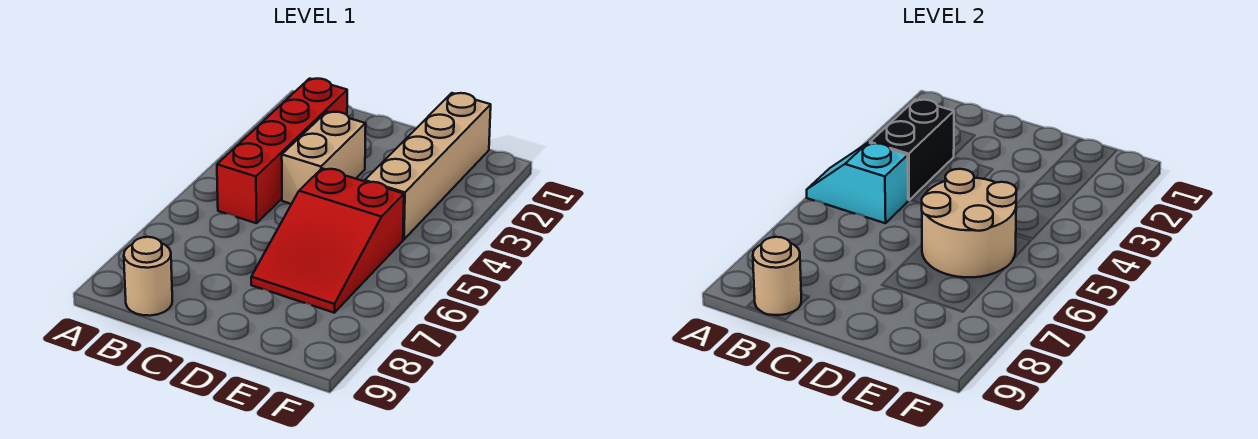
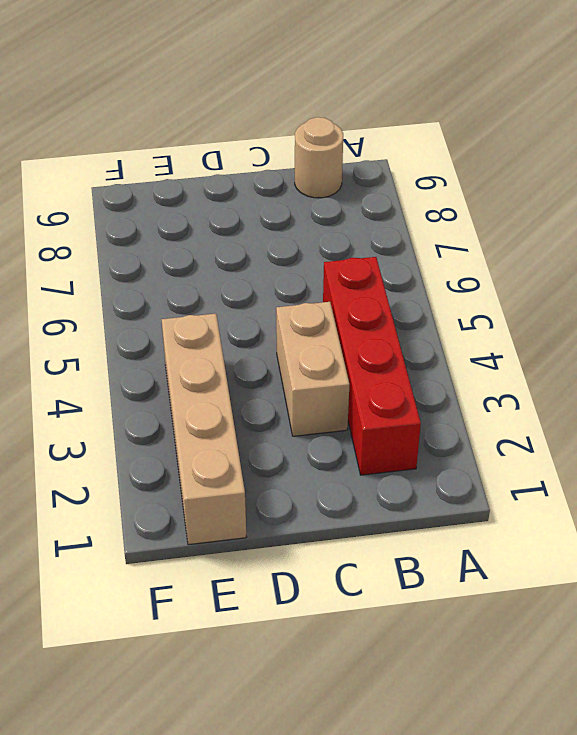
none -> red 2x3 slope [251,168,404,313]
none -> cyan 1x2 slope [807,143,908,223]

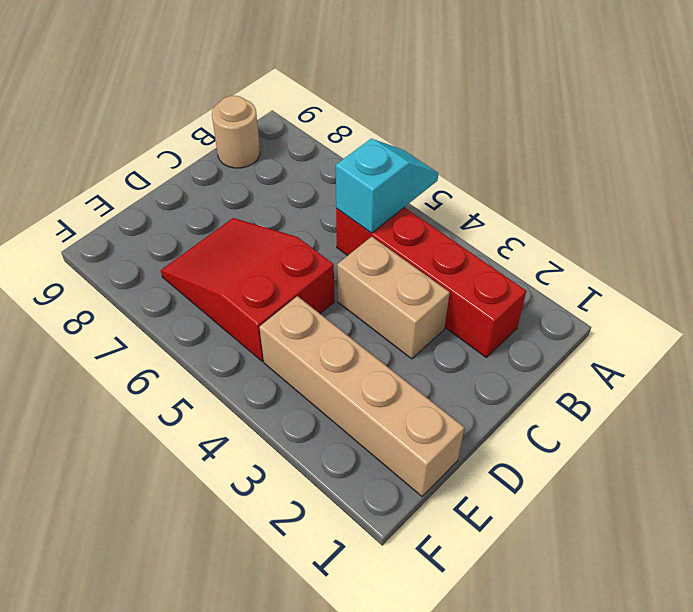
none -> black 1x2 brick [870,100,954,200]
none -> tan 1x1 round brick [753,237,801,315]

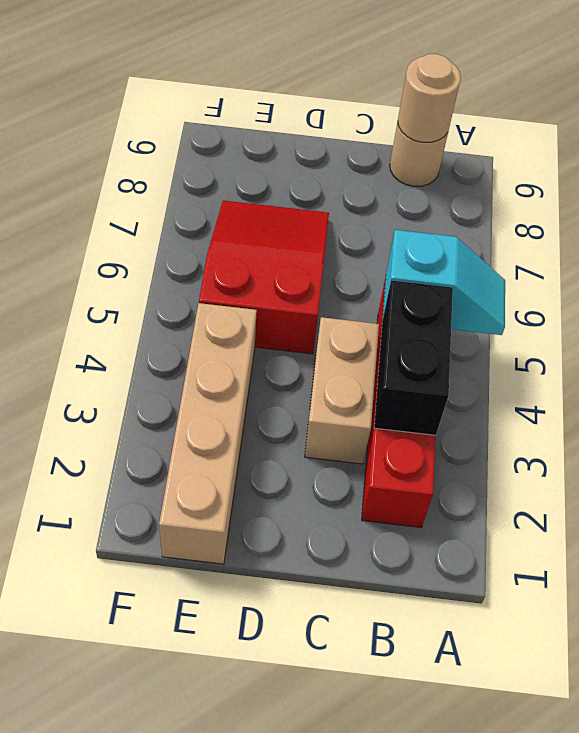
none -> tan 2x2 round brick [921,169,1016,277]

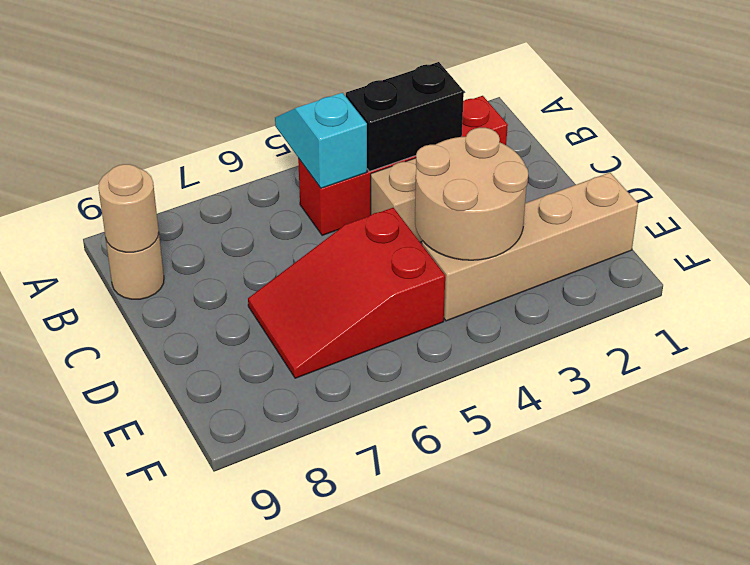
tan 2x2 round brick [415,128,528,260] -> tan 2x2 round brick moved to [921,169,1016,277]

